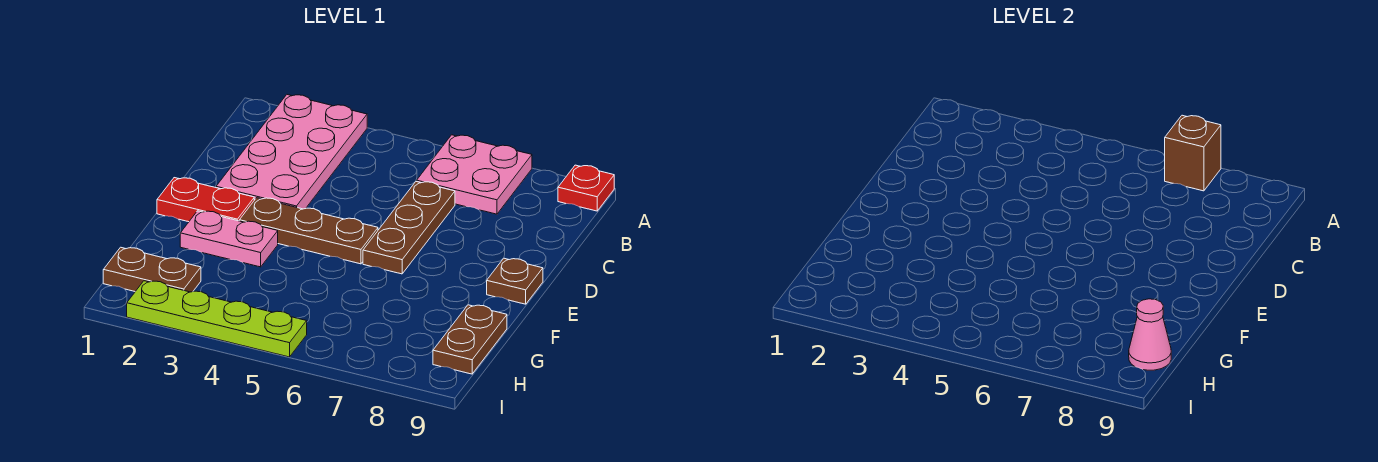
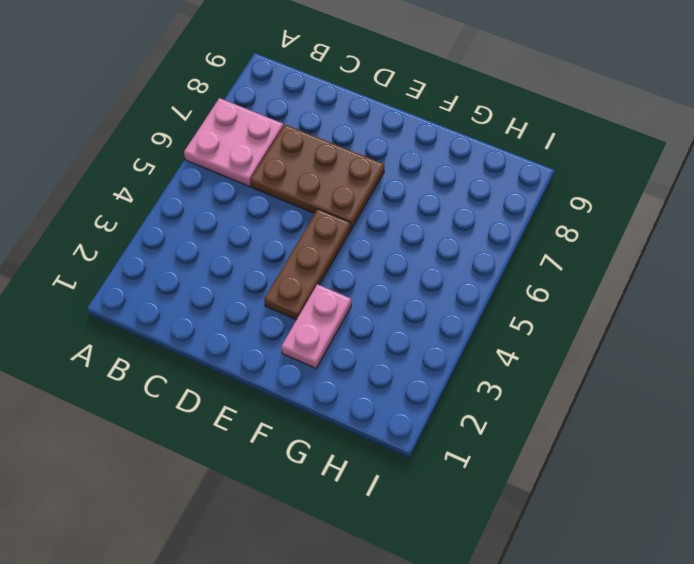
brown 2x3 plate [250,125,384,229] -> brown 1x3 plate [363,181,455,274]
none -> pink 2x4 plate [216,95,367,209]
none -> red 1x1 plate [558,165,614,211]
none -> red 1x2 plate [157,178,254,222]

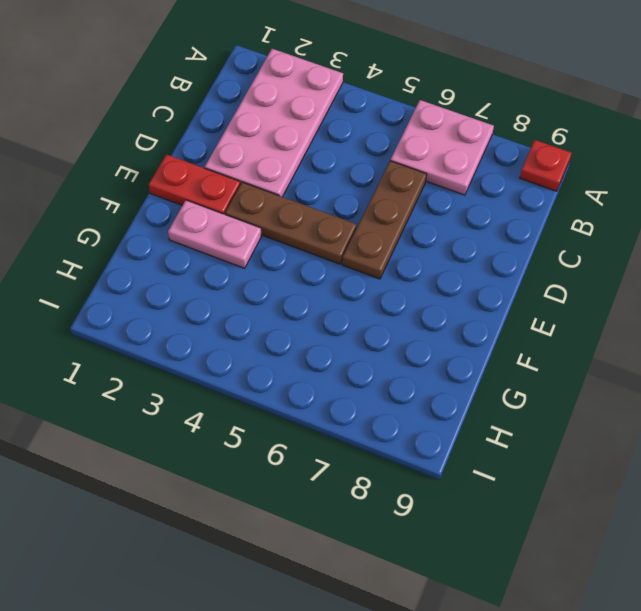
none -> brown 1x1 plate [487,258,543,304]
none -> brown 1x2 plate [433,305,507,374]
none -> brown 1x2 plate [103,247,201,292]

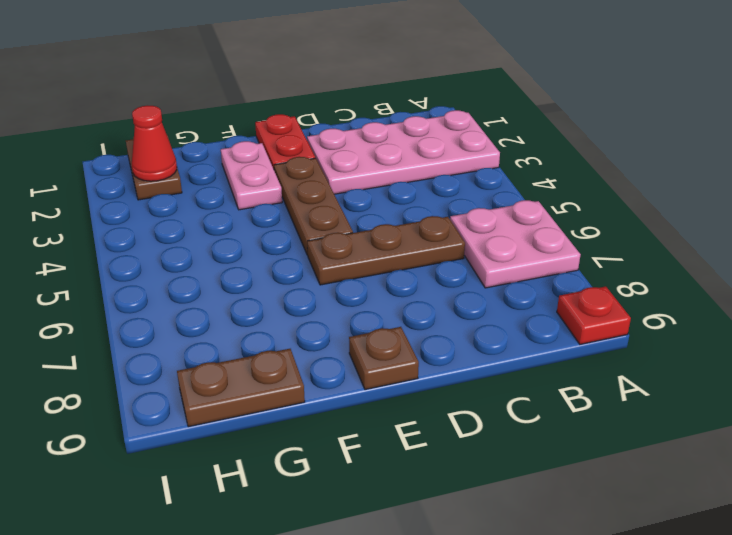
red 1x1 cone [132,106,177,181] -> none
none -> lime 1x4 plate [127,281,307,357]
none -> brown 1x1 brick [1165,115,1221,191]
none -> pink 1x1 cone [1129,299,1171,370]

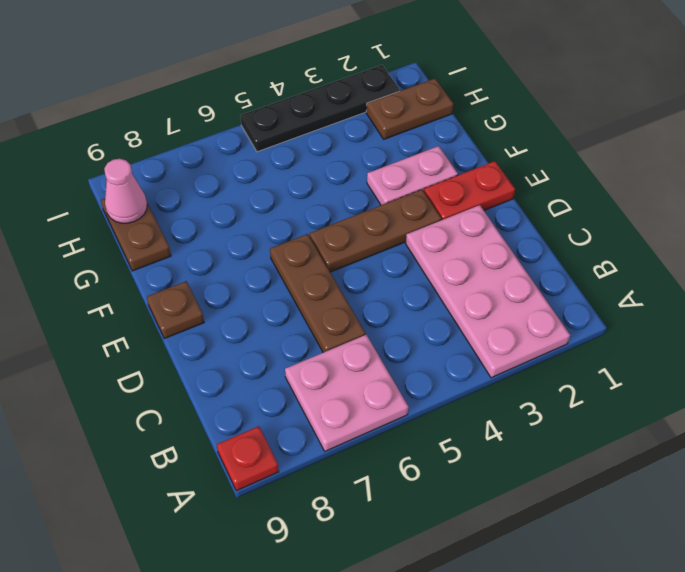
black 1x4 plate [240,65,400,152] -> lime 1x4 plate [127,281,307,357]
none -> brown 1x1 brick [1165,115,1221,191]

